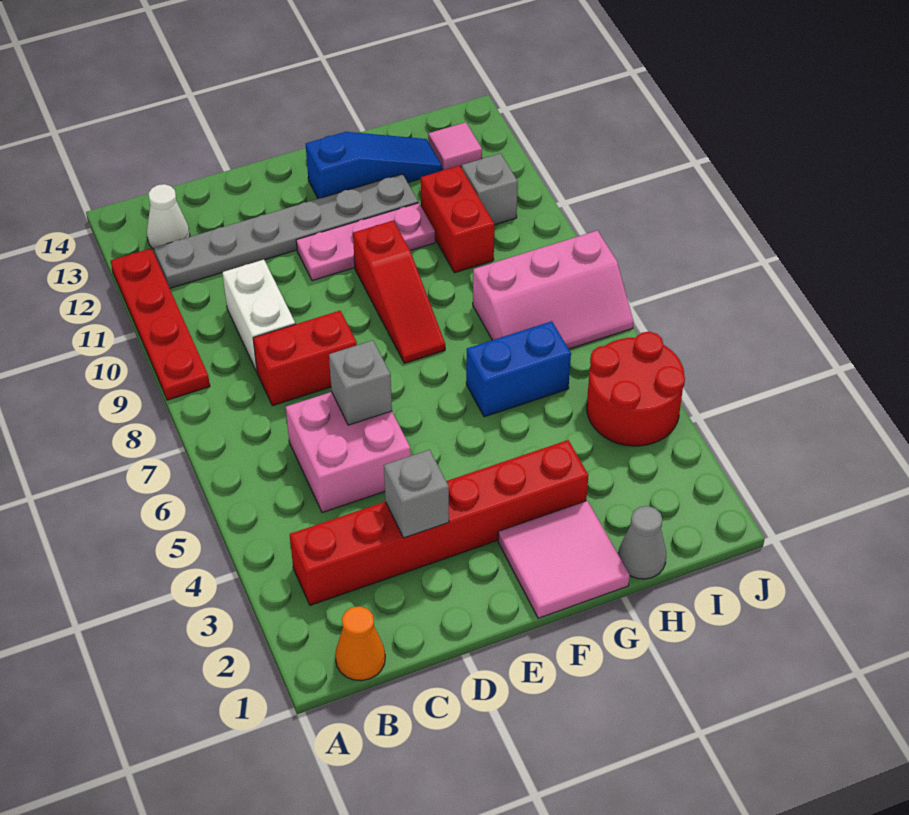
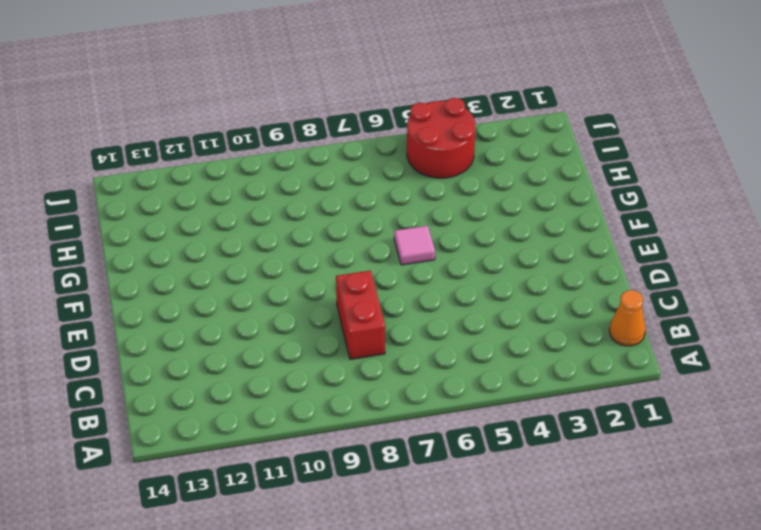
pink 1x1 tile [394,226,435,265] -> pink 1x1 tile moved to [428,122,482,170]
none -> red 1x4 plate [111,248,210,400]
none -> red 1x6 brick [290,440,588,605]
none -> grey 1x6 plate [154,174,418,288]

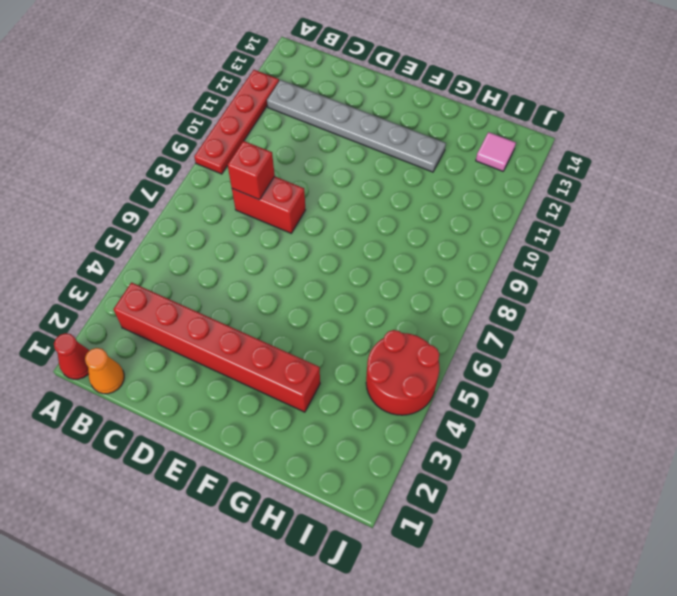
red 1x1 cone [54,333,89,379] -> none
red 1x1 brick [228,141,275,200] -> none
none -> white 1x1 cone [147,184,190,249]
none -> pink 2x2 brick [286,392,411,513]
none -> white 1x2 brick [222,260,295,371]

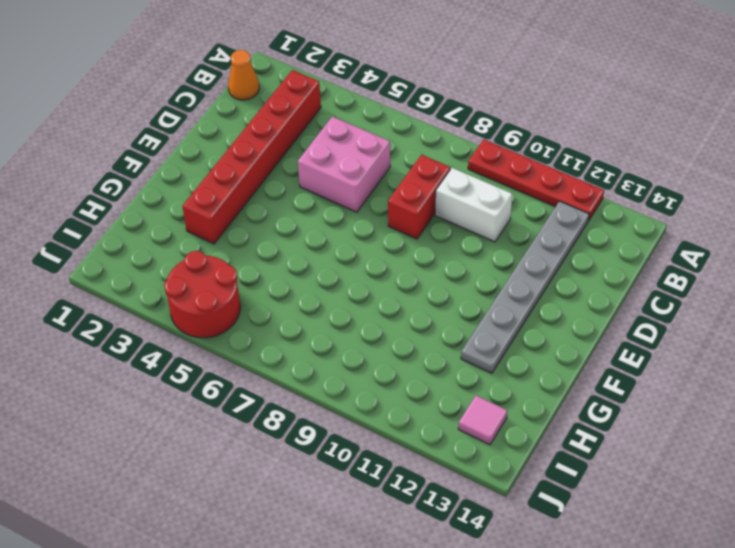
none -> white 1x1 cone [147,184,190,249]
none -> pink 1x3 plate [296,203,435,281]
none -> pink 2x2 tile [498,501,630,618]

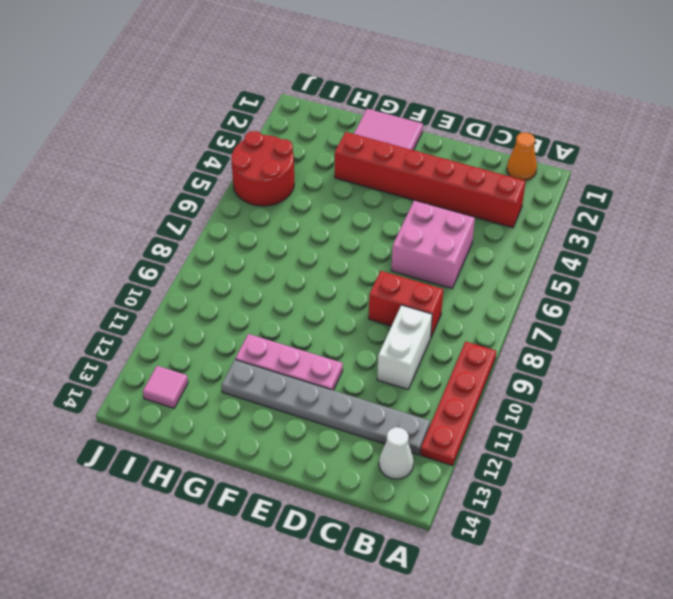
none -> red 1x3 slope [353,221,445,363]
none -> blue 1x3 slope [306,132,442,199]
none -> blue 1x2 brick [466,321,571,417]

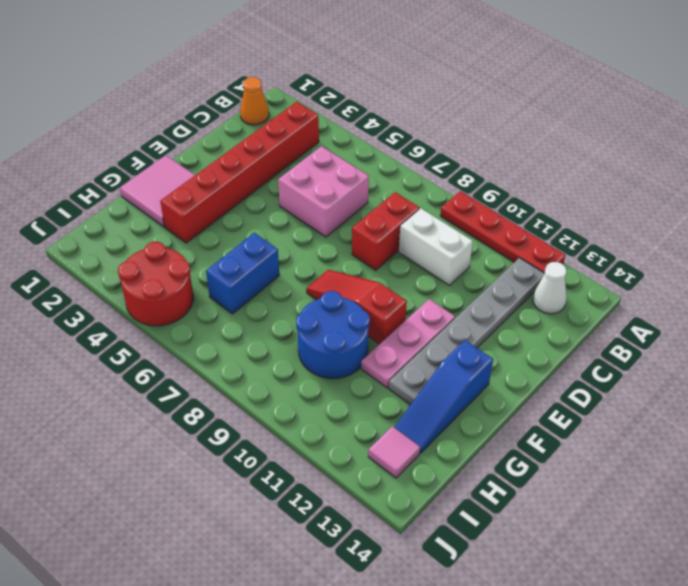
blue 2x2 round brick [296,291,370,378] -> red 1x2 brick [421,166,494,273]
none -> grey 1x1 cone [618,506,666,579]
none -> pink 2x3 slope [473,230,634,349]
none -> grey 1x1 brick [462,153,518,225]

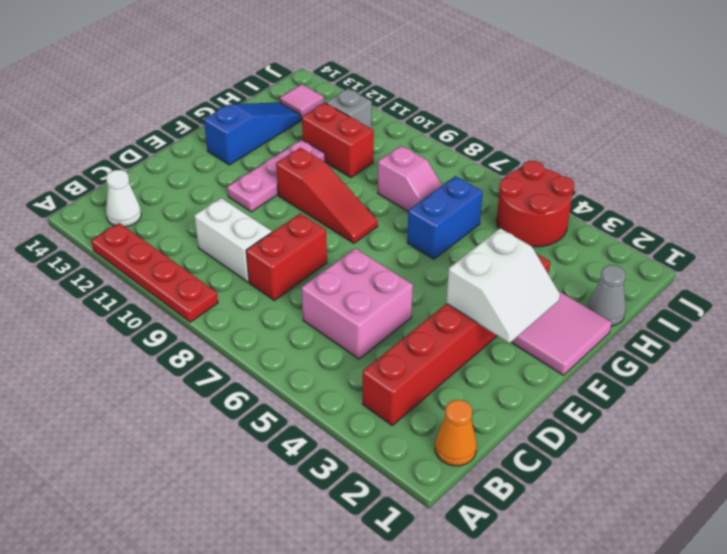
white 2x2 slope [446,228,560,343] -> none
pink 1x2 slope [378,146,442,211] -> pink 2x3 slope [473,230,634,349]
none -> grey 1x6 plate [154,174,418,288]
none -> grey 1x1 brick [384,450,449,538]
none -> grey 1x1 brick [329,340,392,425]

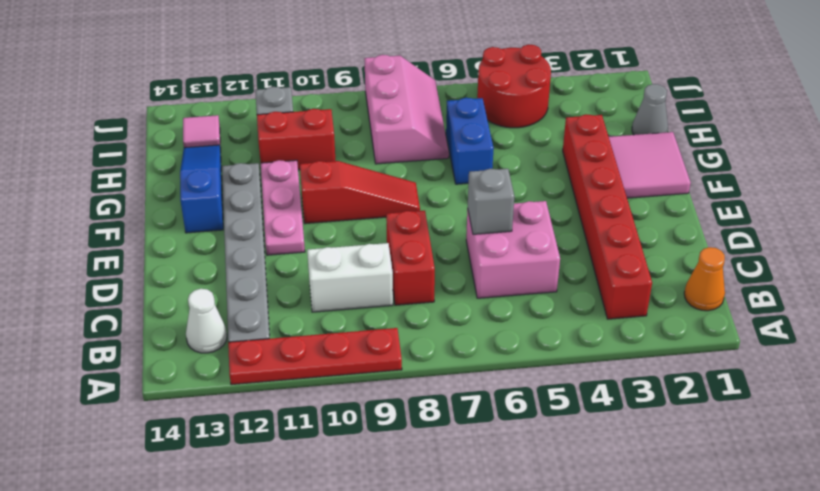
none -> grey 1x1 brick [384,450,449,538]

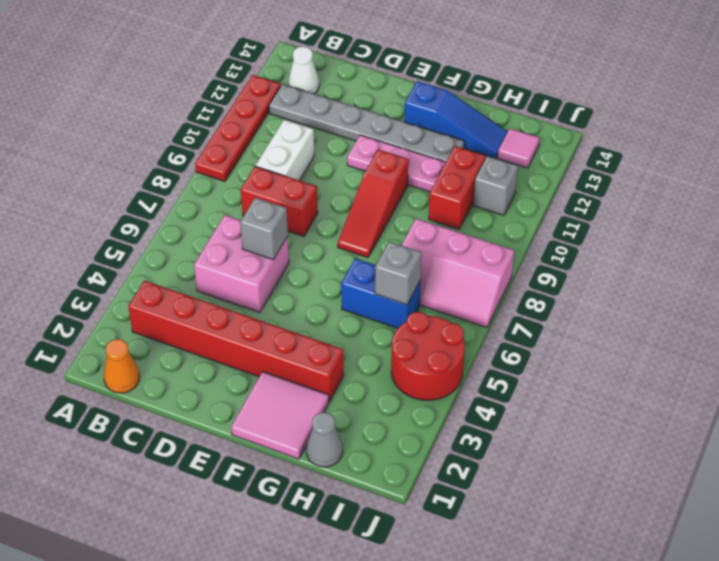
grey 1x1 brick [375,242,422,305] -> grey 1x1 brick moved to [384,450,449,538]

